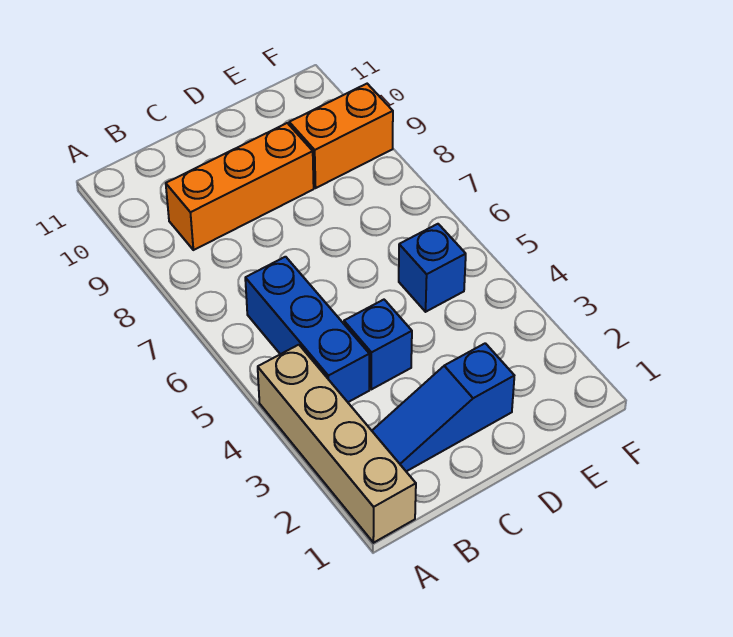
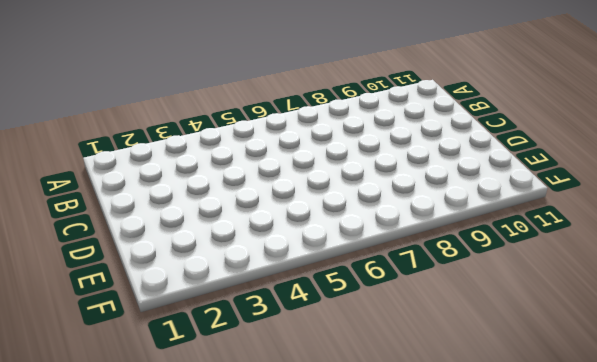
none -> tan 1x4 brick [258,345,416,543]
none -> blue 1x3 slope [372,343,514,471]

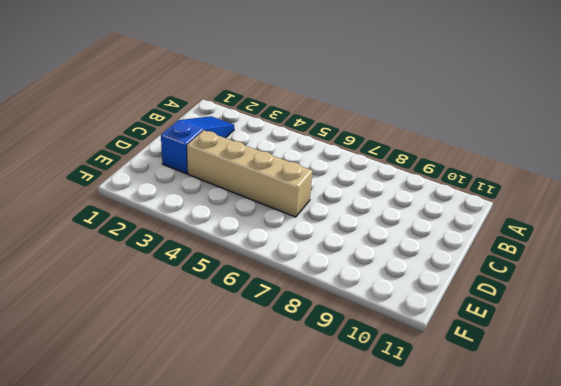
tan 1x4 brick [187,130,313,217] -> tan 1x4 brick moved to [258,345,416,543]
none -> blue 1x3 brick [245,257,369,402]
none -> orange 1x3 brick [166,123,314,250]

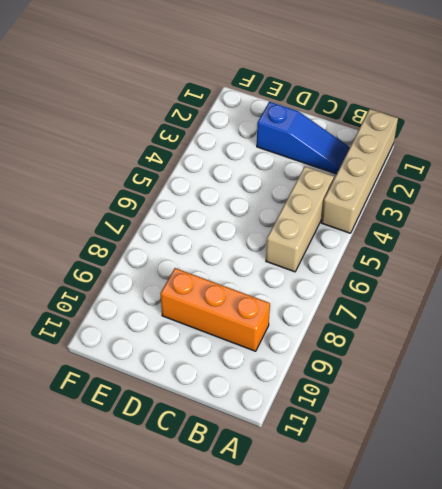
tan 1x3 brick [266,167,334,272] -> blue 1x3 brick [245,257,369,402]
none -> blue 1x1 brick [344,300,412,389]
none -> blue 1x1 brick [399,224,466,312]

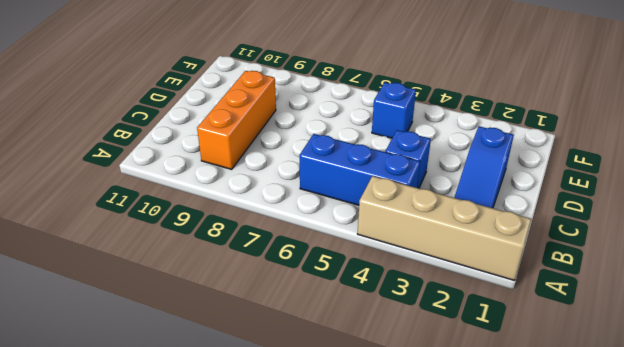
none -> orange 1x2 brick [289,84,393,188]

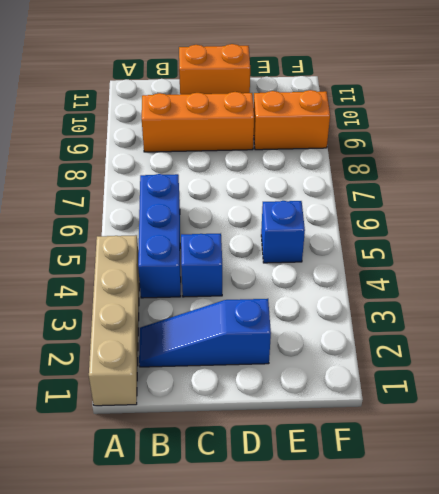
orange 1x2 brick [179,44,250,94] -> none

